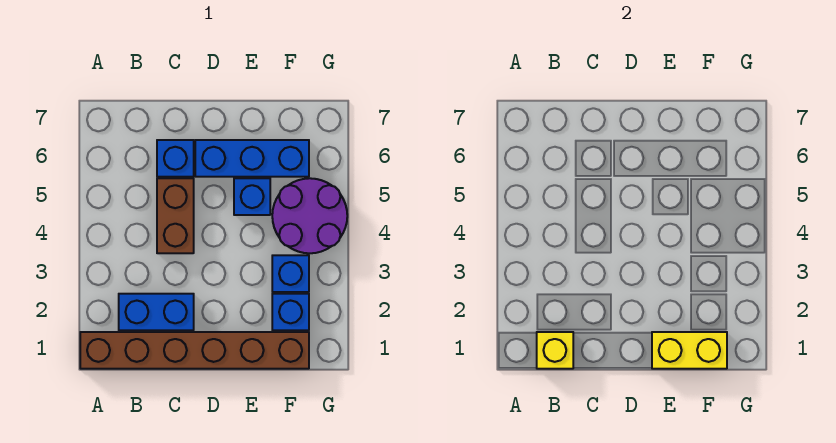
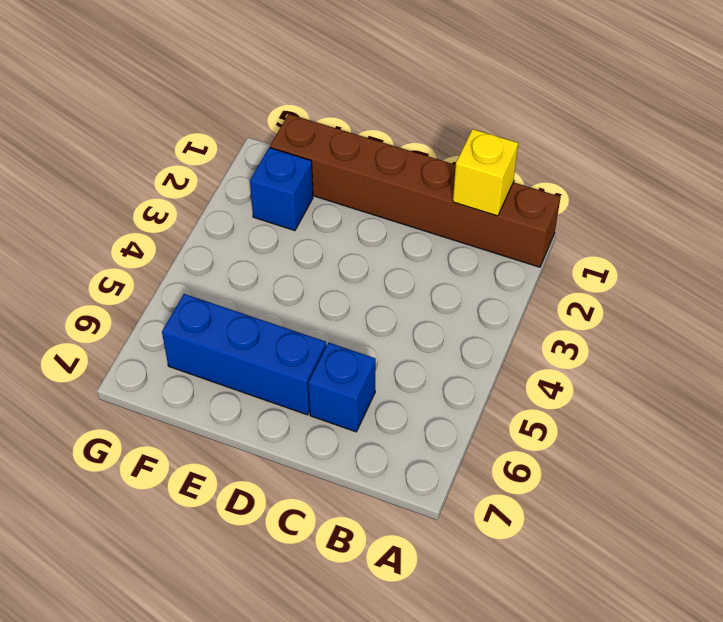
none -> blue 1x2 brick [119,294,194,330]
none -> brown 1x2 brick [157,178,194,253]

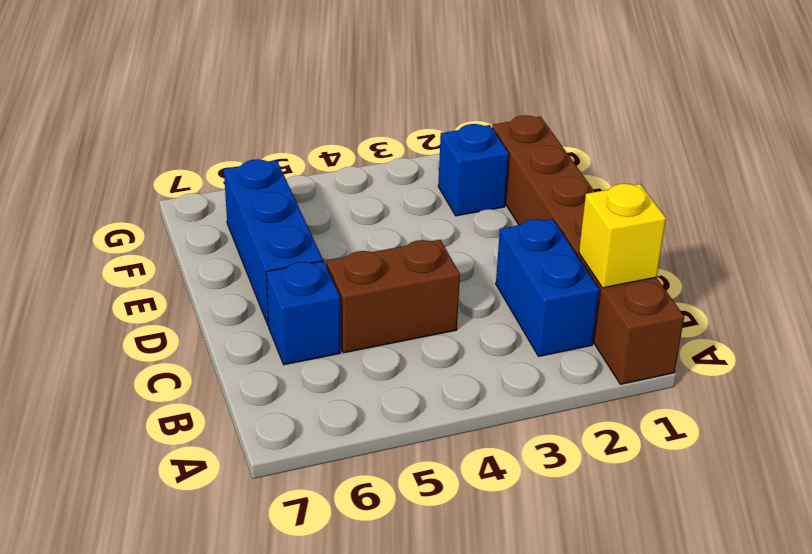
none -> blue 1x1 brick [234,178,270,215]
none -> blue 1x1 brick [272,255,309,292]

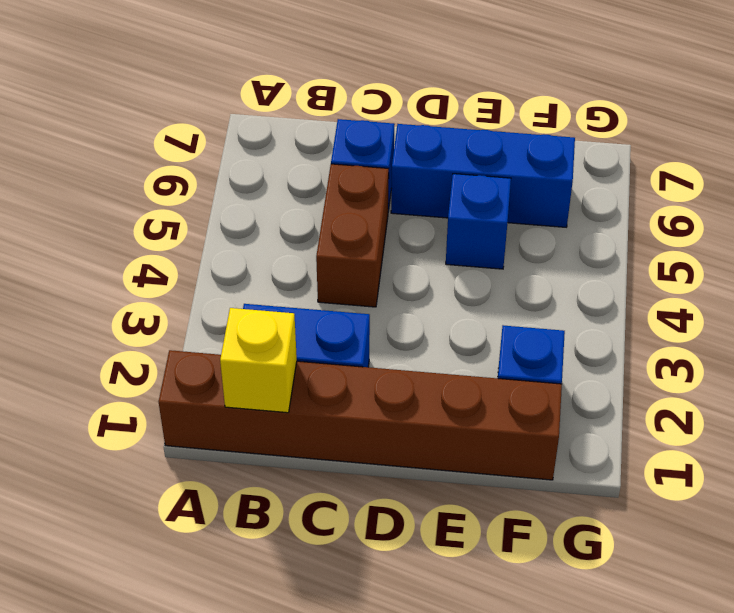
none -> blue 1x1 brick [272,255,309,292]
none -> purple 2x2 round brick [272,178,347,253]

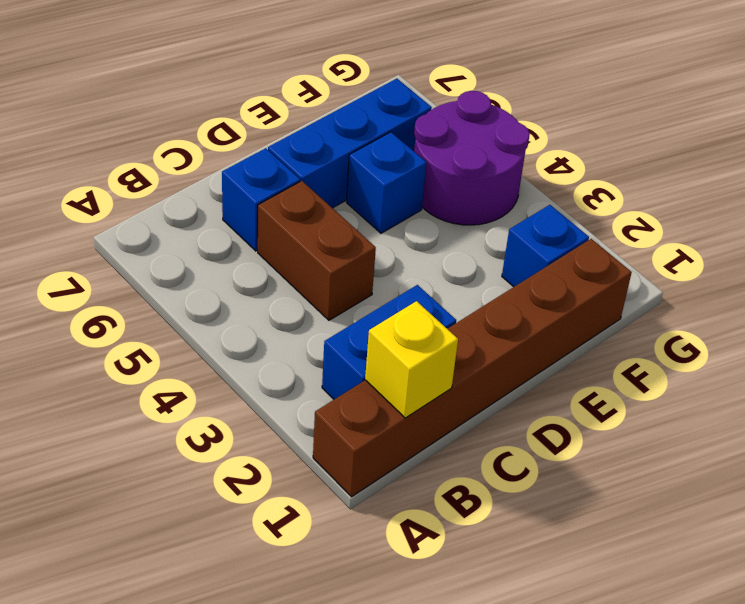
none -> blue 1x1 brick [272,255,309,292]
none -> yellow 1x2 brick [652,332,727,369]

